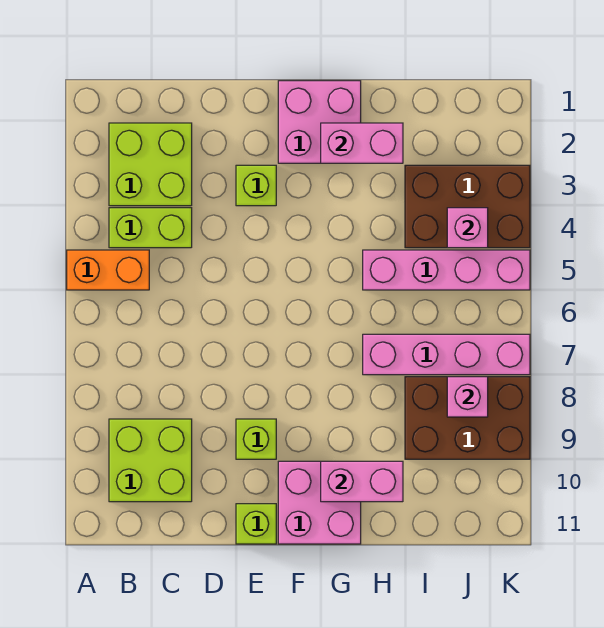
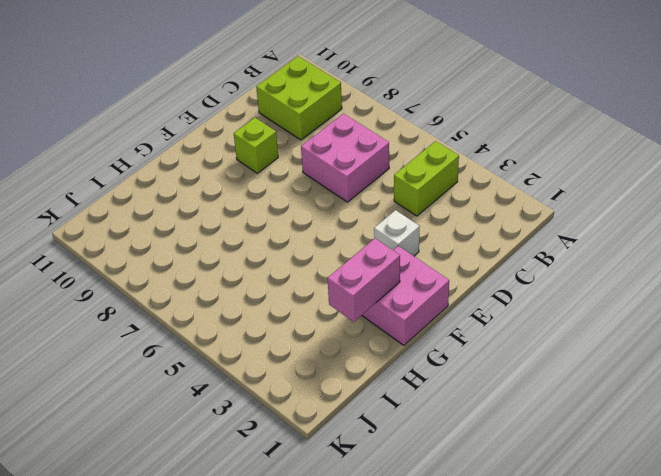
pink 2x2 brick [301,113,389,202] -> pink 2x2 brick moved to [278,461,361,544]
white 1x1 brick [374,210,420,256] -> lime 1x1 brick [236,165,276,206]
none -> orange 1x2 brick [67,250,149,290]
none -> lime 2x2 brick [109,123,192,206]
none -> lime 1x1 brick [236,504,276,544]

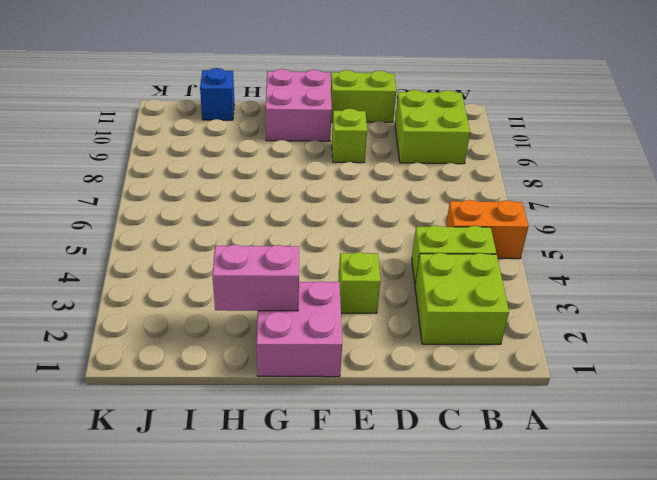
lime 1x2 brick [331,70,396,122] -> lime 1x1 brick [236,504,276,544]
blue 1x1 brick [200,68,234,120] -> none
none -> pink 1x4 brick [363,250,530,290]
none -> pink 1x4 brick [363,334,530,375]
none -> brown 2x3 brick [405,165,530,248]

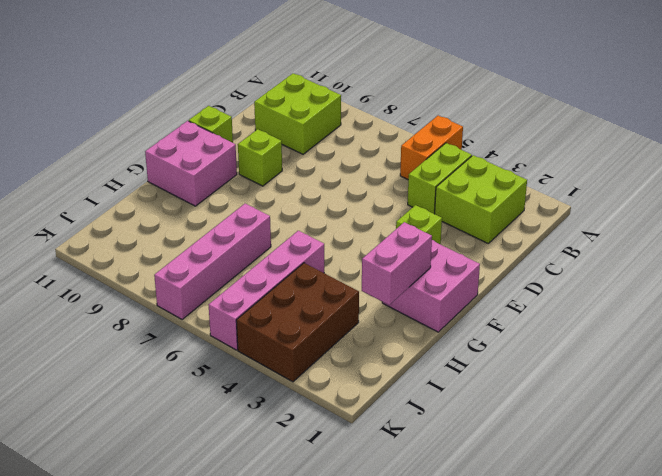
none -> brown 2x3 brick [405,377,530,459]
none -> pink 1x2 brick [321,461,403,502]
none -> pink 1x1 brick [447,208,488,248]

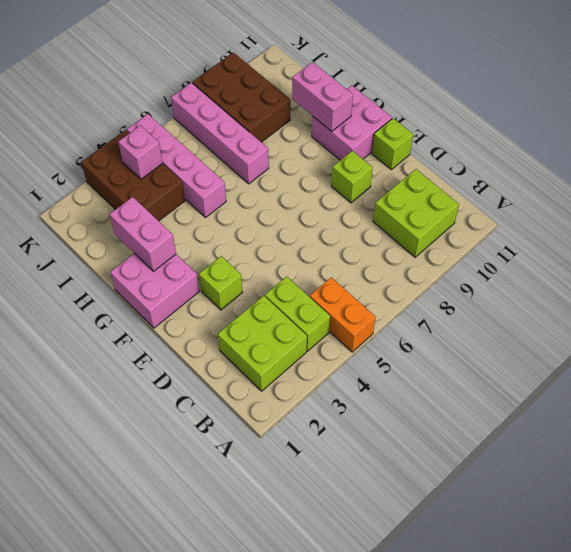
none -> pink 1x1 brick [447,377,488,417]

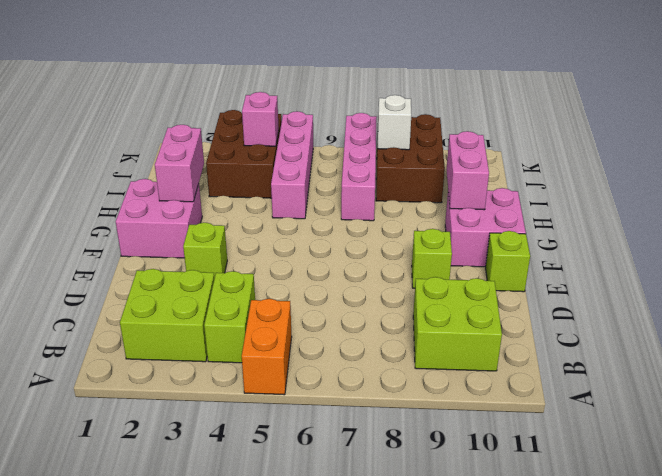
white 1x1 brick [378,95,411,150] -> pink 1x1 brick [447,377,488,417]

